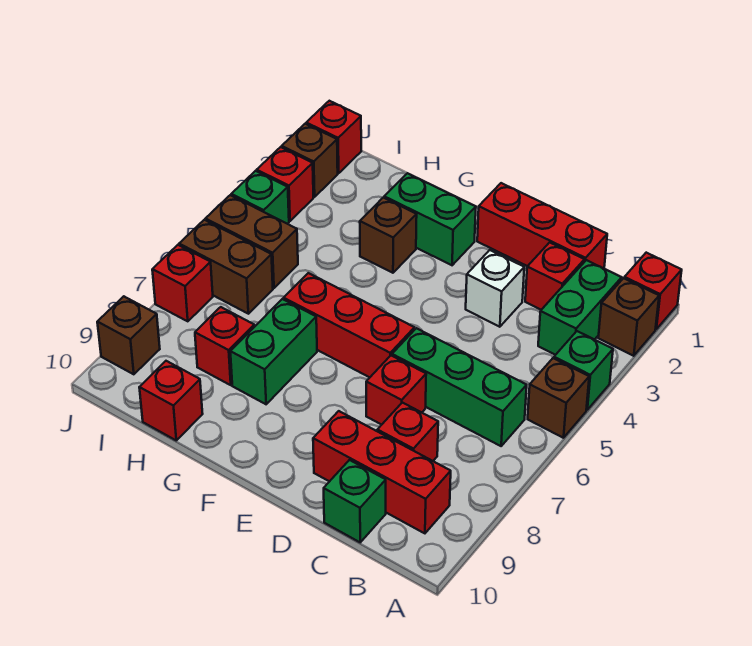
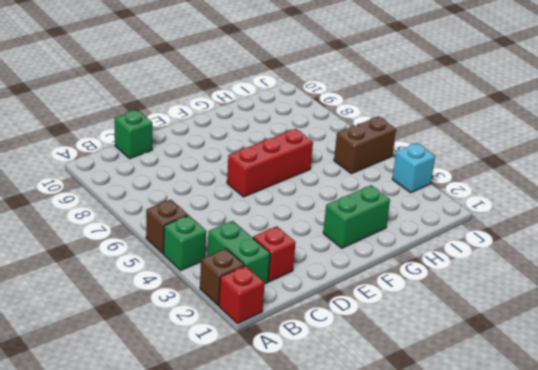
cyan 1x1 brick [393,143,435,193] -> red 1x1 brick [257,147,313,221]
none -> green 1x3 brick [392,328,527,446]
none -> red 1x3 brick [313,411,451,533]
none -> red 1x3 brick [477,183,607,268]

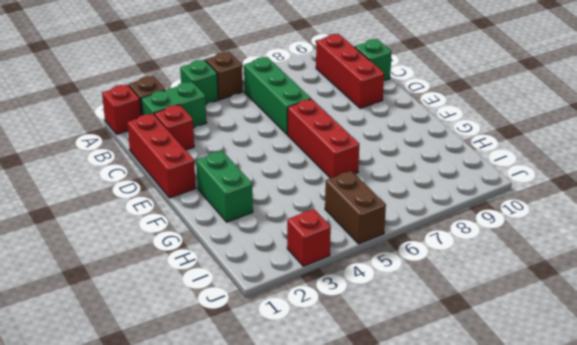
none -> red 1x1 brick [377,403,438,461]
none -> white 1x1 brick [466,250,524,327]
none -> red 1x1 brick [366,356,426,425]

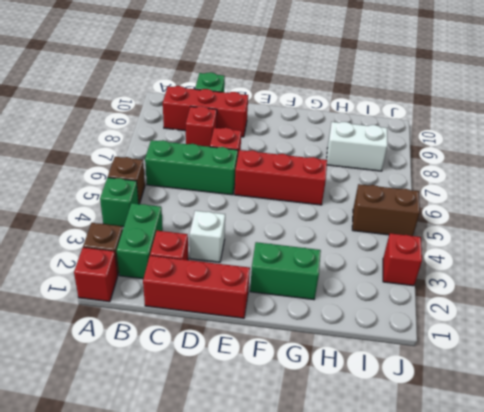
white 1x2 brick [327,122,388,171] -> red 1x1 brick [195,307,254,385]
none -> brown 1x1 brick [360,198,417,273]
none -> green 1x2 brick [230,299,317,404]
none -> red 1x1 brick [139,361,203,440]

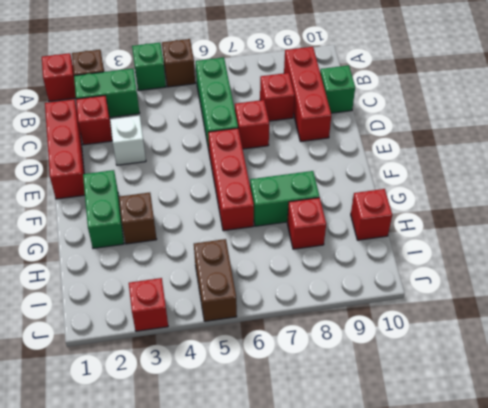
none -> brown 1x2 brick [179,220,273,314]
none -> red 1x1 brick [306,101,361,173]
none -> brown 1x1 brick [282,124,338,197]

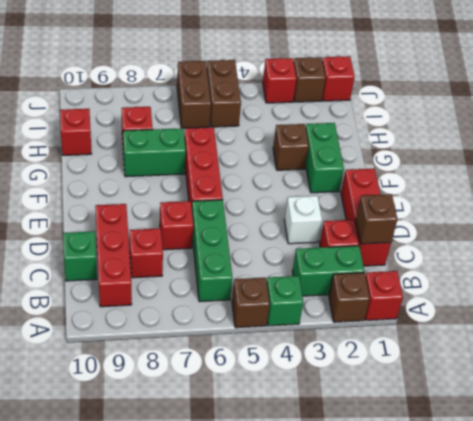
brown 1x1 brick [356,194,397,244] -> brown 1x1 brick moved to [97,296,160,374]
none -> green 1x1 brick [231,171,289,224]
none -> red 1x1 brick [152,245,213,321]

